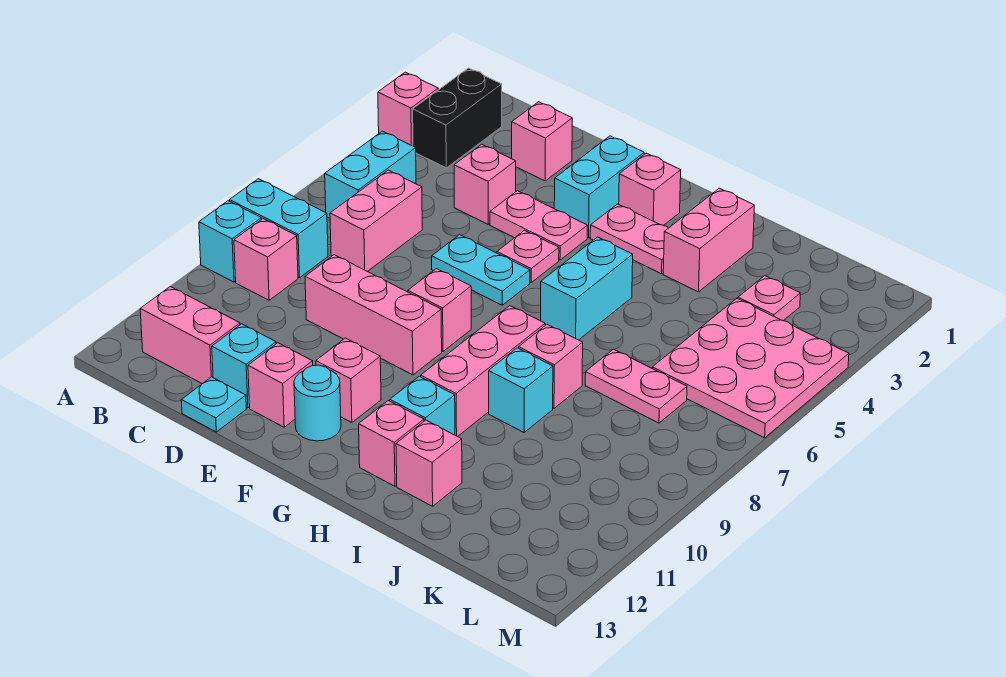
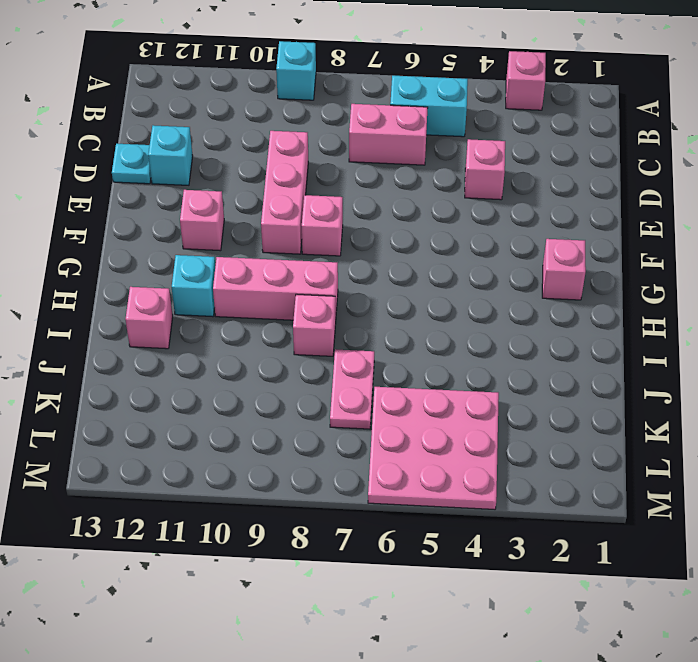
none -> cyan 1x2 brick [229,179,328,278]
none -> black 1x2 brick [413,68,502,168]
none -> pink 1x1 brick [234,219,298,300]
none -> pink 1x2 brick [140,287,240,384]

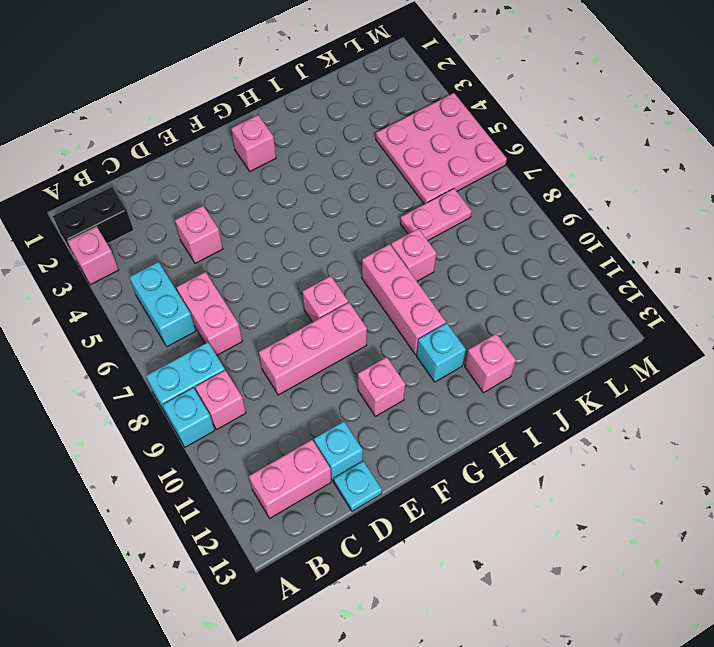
black 1x2 brick [53,187,133,256] -> black 1x2 brick turned to [413,68,502,168]
none -> pink 1x1 brick [512,102,572,181]
none -> pink 1x2 plate [490,191,587,260]
none -> cyan 1x2 plate [432,235,530,305]
none -> pink 1x1 brick [248,343,313,427]

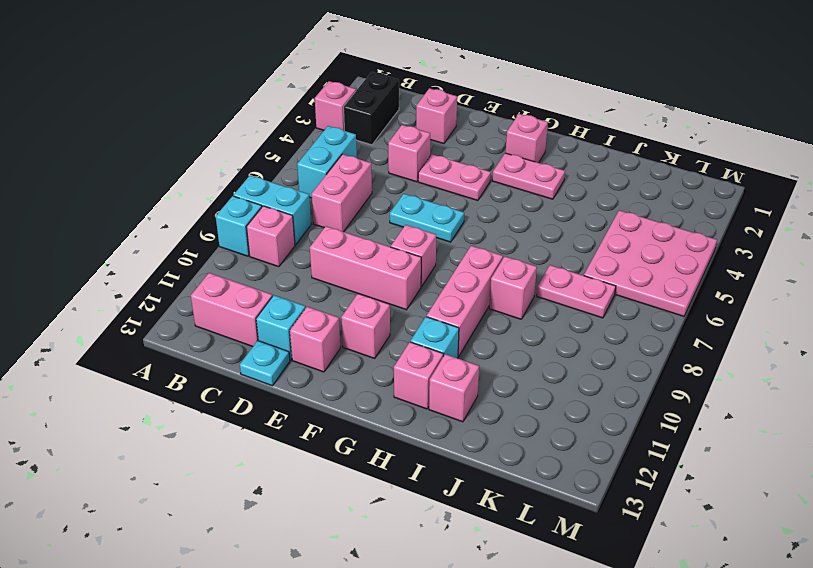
none -> cyan 1x2 brick [554,136,644,238]
none -> pink 1x1 plate [497,230,559,282]
none -> cyan 1x1 round brick [294,365,341,441]
none -> cyan 1x2 brick [541,237,633,340]

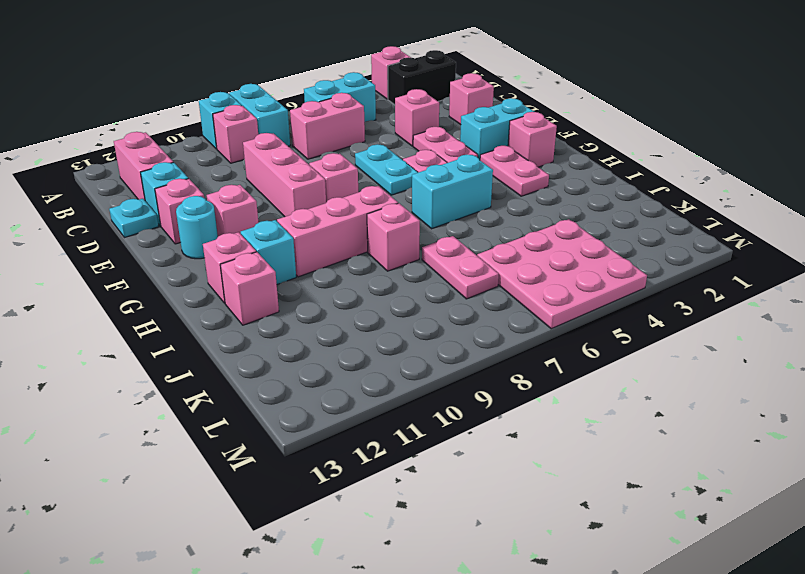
none -> pink 1x2 brick [663,188,754,292]
none -> cyan 1x1 brick [489,348,553,432]
none -> pink 1x1 plate [738,276,800,321]

